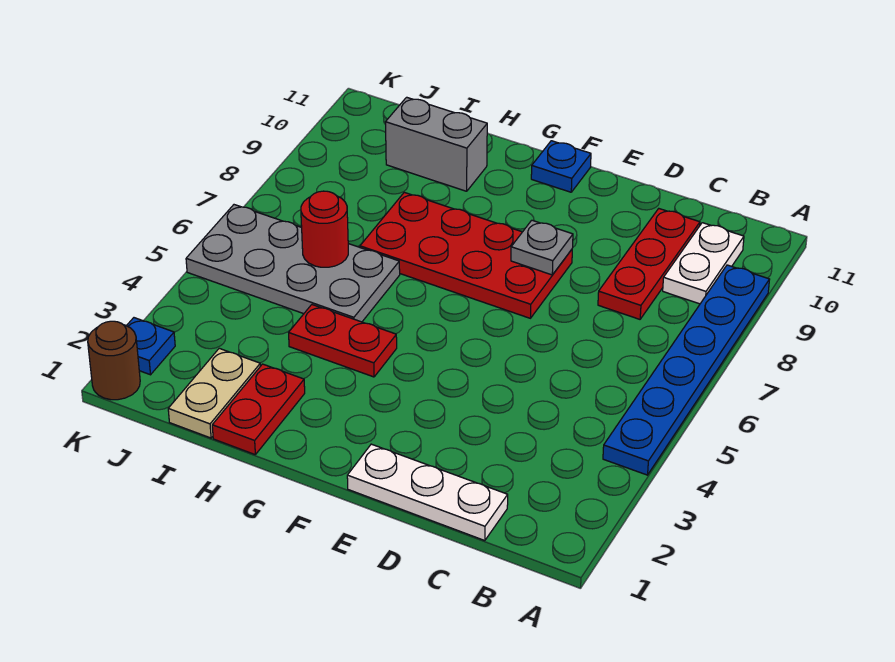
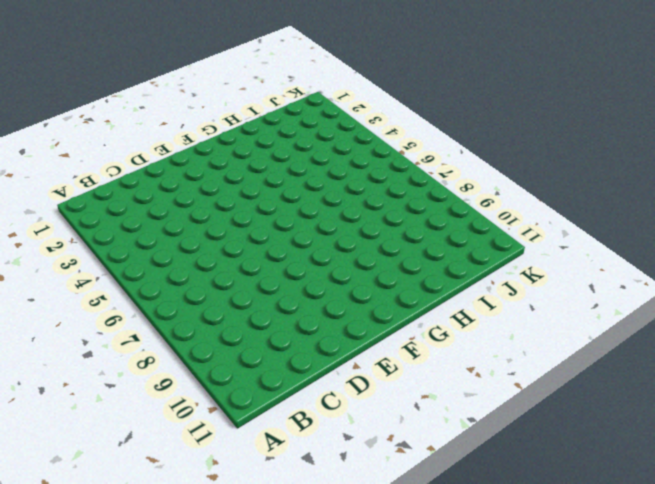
none -> blue 1x6 plate [603,265,770,475]
none -> white 1x2 plate [663,223,744,304]
none -> white 1x3 plate [347,444,508,541]

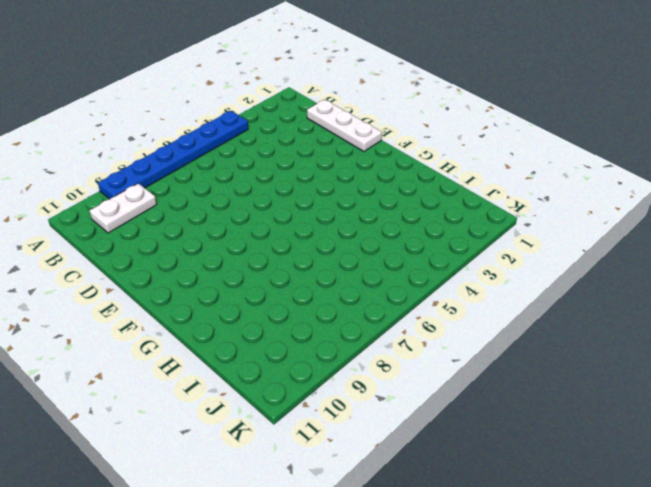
none -> red 1x3 plate [598,209,700,319]
none -> red 2x4 plate [360,192,572,318]
none -> blue 1x1 plate [531,141,591,192]

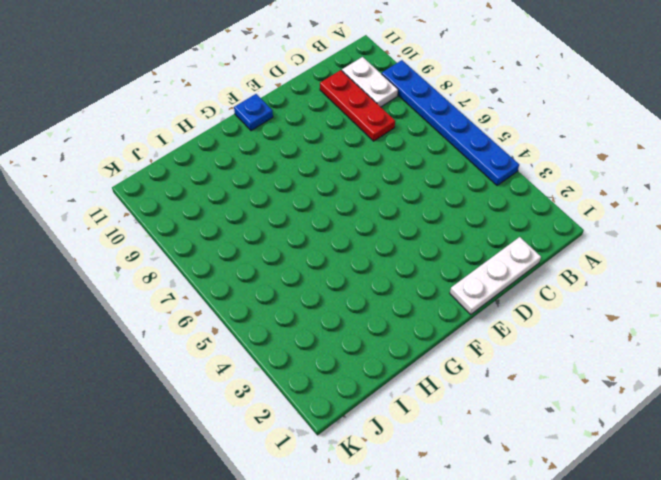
none -> red 2x4 plate [360,192,572,318]
none -> red 1x2 plate [289,305,397,377]
none -> red 1x2 plate [212,364,305,454]

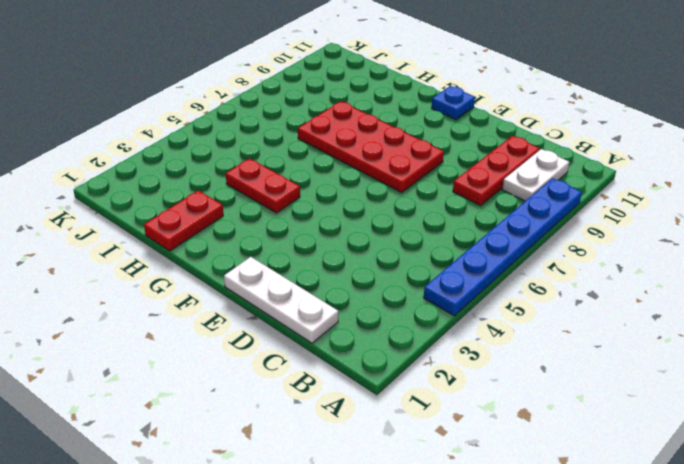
none -> grey 2x4 plate [186,205,400,322]
none -> grey 1x2 brick [386,97,487,191]
none -> tan 1x2 plate [168,348,260,438]

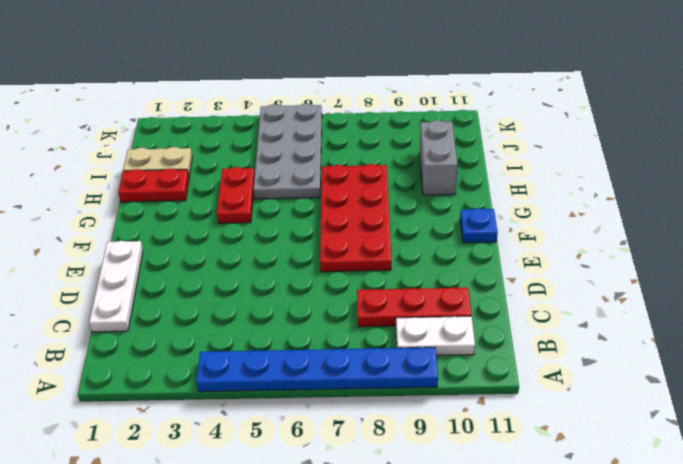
none -> brown 1x1 round brick [88,321,140,400]
none -> blue 1x1 plate [127,318,175,375]
none -> grey 1x1 plate [511,220,573,275]

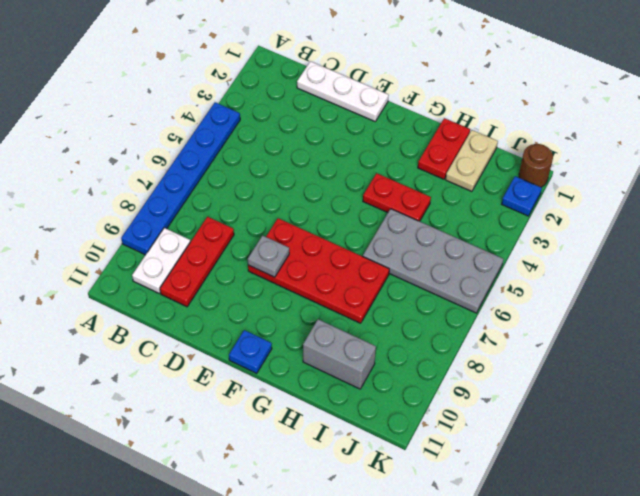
none -> red 1x1 round brick [301,191,348,267]

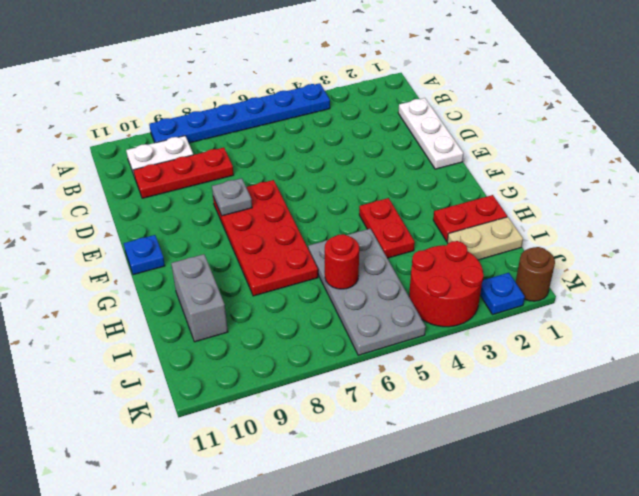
red 2x2 round brick [409,241,484,327] -> none

